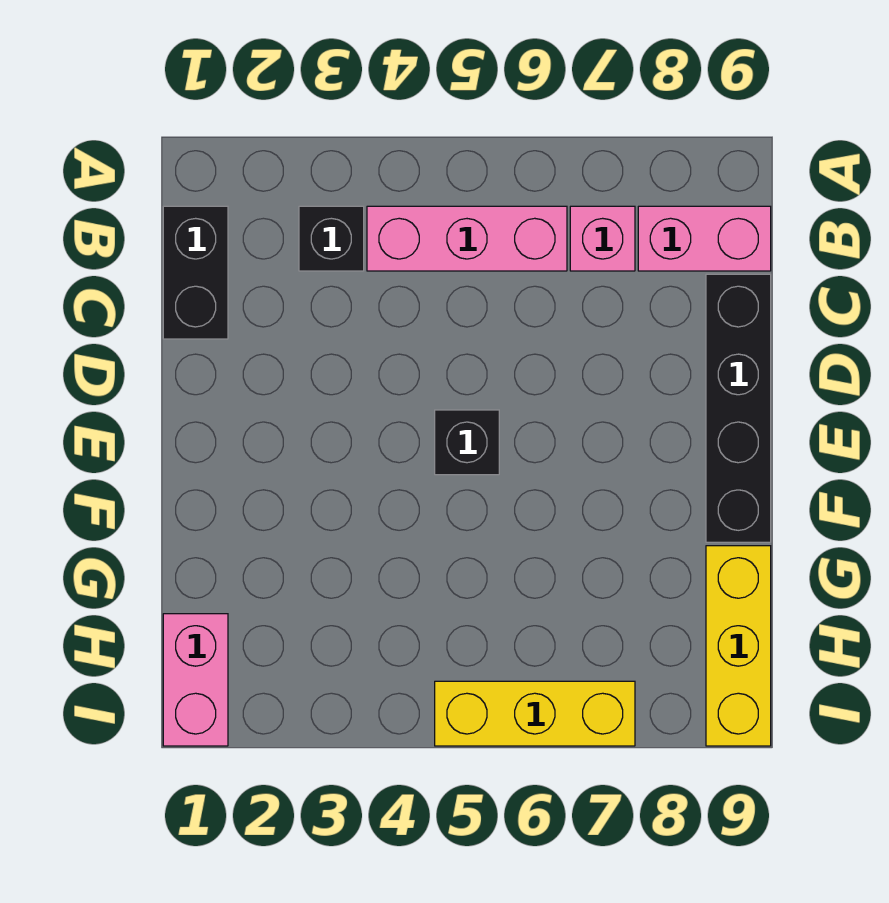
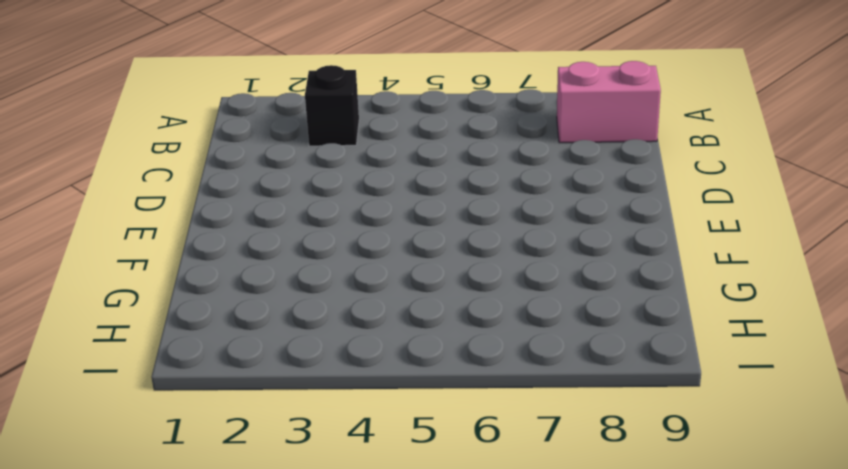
none -> black 1x2 brick [163,206,228,339]
none -> pink 1x3 brick [367,206,567,271]

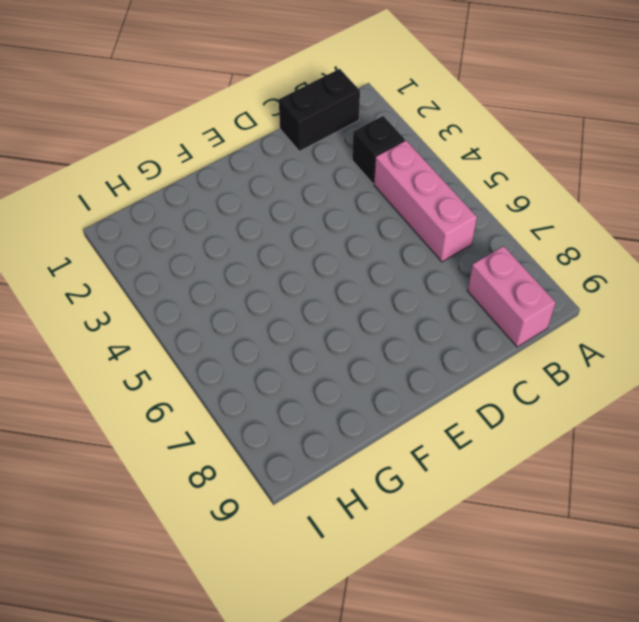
none -> pink 1x1 brick [570,206,635,271]
none -> black 1x4 brick [706,274,771,542]

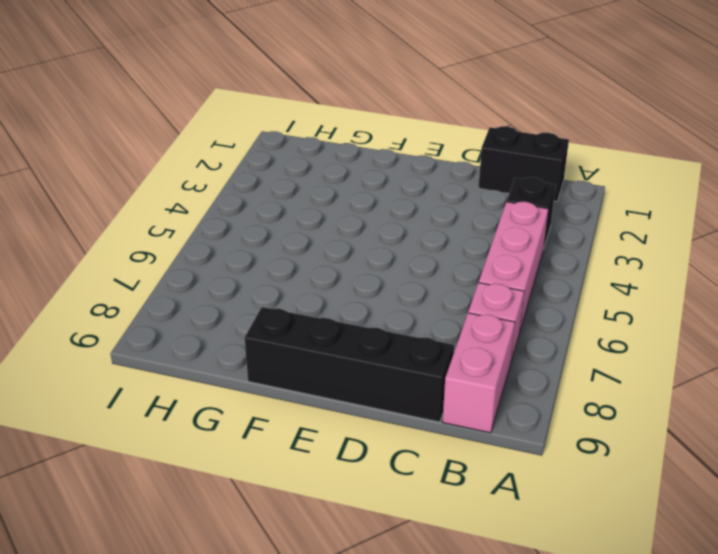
none -> black 1x1 brick [435,410,499,475]
none -> yellow 1x3 brick [706,546,771,746]

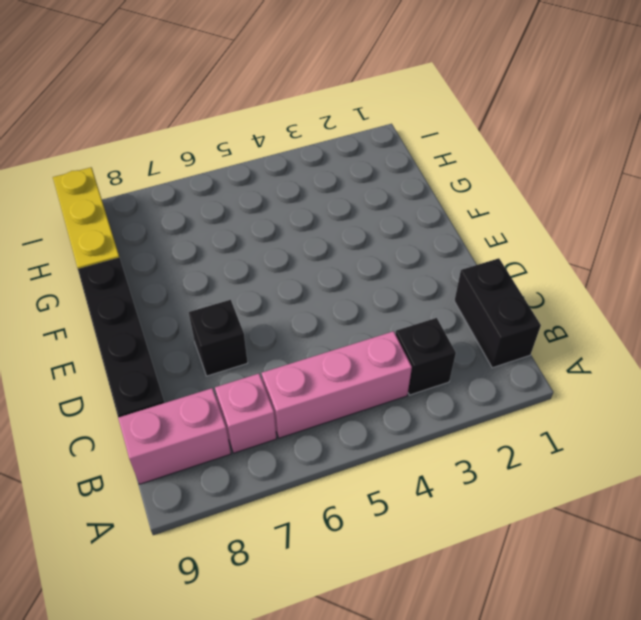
black 1x1 brick [189,300,248,376] -> black 1x1 brick moved to [435,410,499,475]
none -> pink 1x2 brick [163,614,228,746]
none -> yellow 1x3 brick [435,681,635,746]

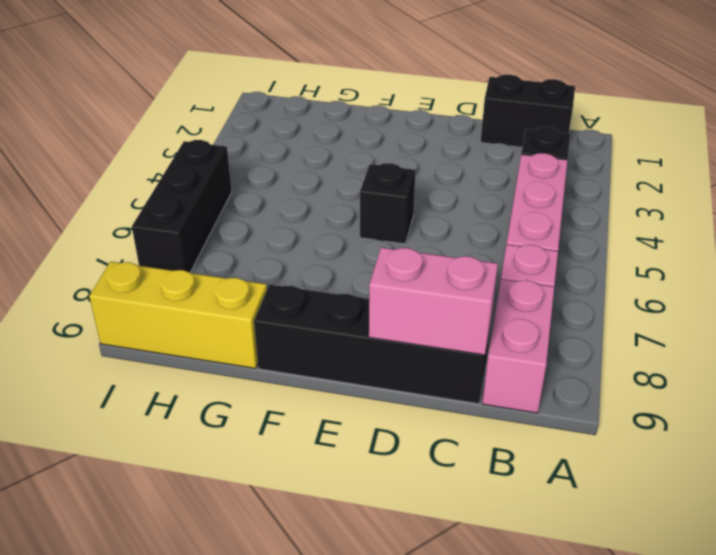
pink 1x2 brick [369,247,498,355] -> pink 1x2 brick moved to [163,614,228,746]
black 1x3 brick [132,140,232,272] -> yellow 1x3 brick [435,681,635,746]

